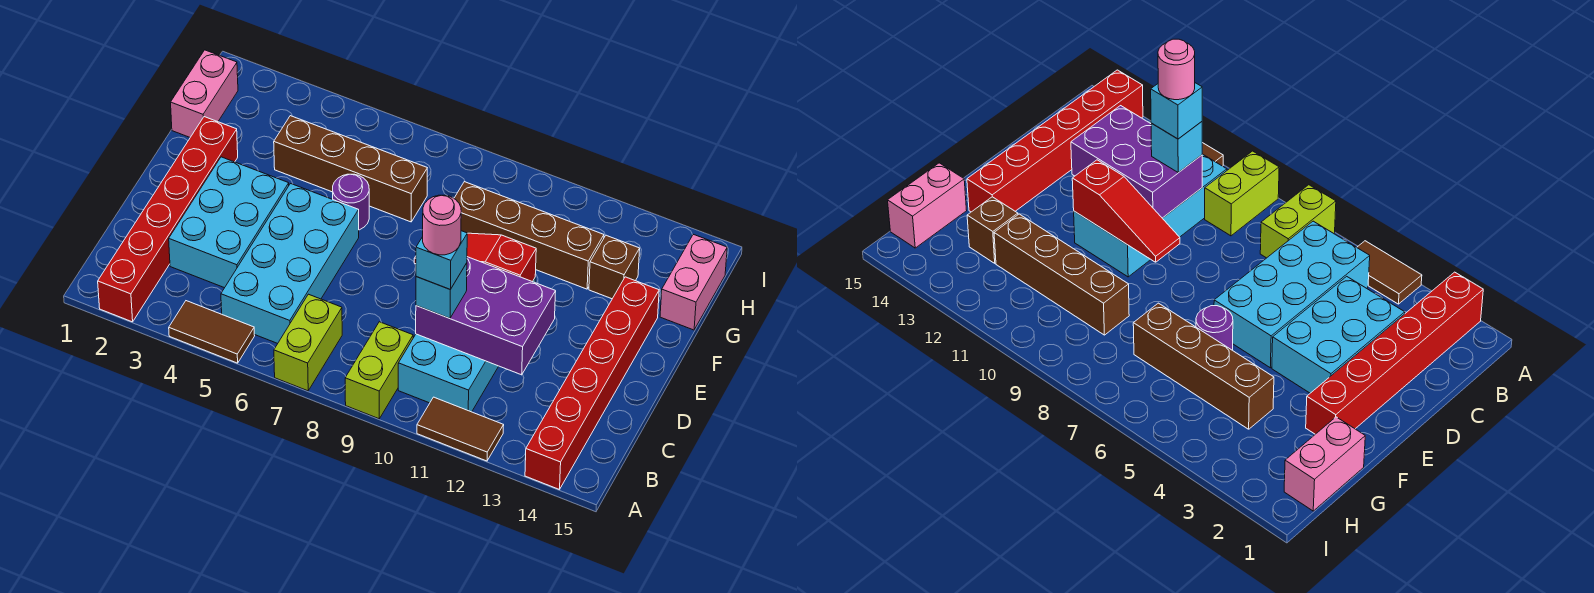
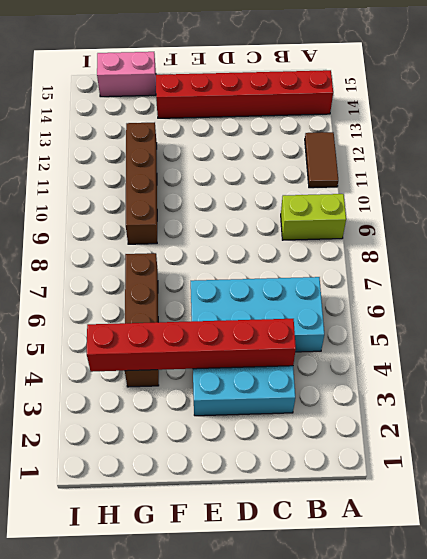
red 1x6 brick [87,319,296,372] -> red 1x6 brick moved to [98,117,238,322]
none -> brown 1x2 tile [169,301,255,363]
none -> lime 1x2 brick [274,294,342,391]
none -> cyan 2x4 brick [398,278,535,412]

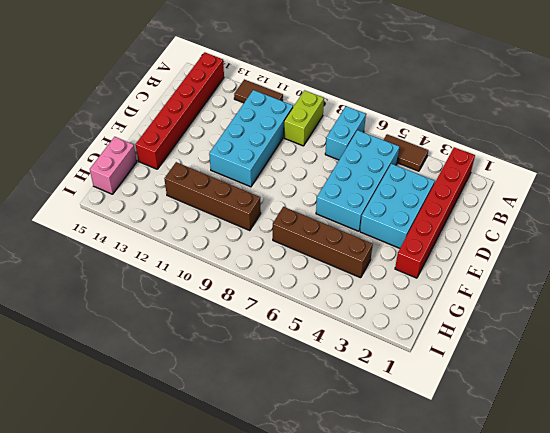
cyan 1x2 brick [325,106,366,160] -> lime 1x2 brick [274,294,342,391]
none -> purple 1x1 round brick [333,174,369,230]
none -> pink 1x2 brick [171,50,238,137]
none -> brown 1x1 brick [589,235,640,299]

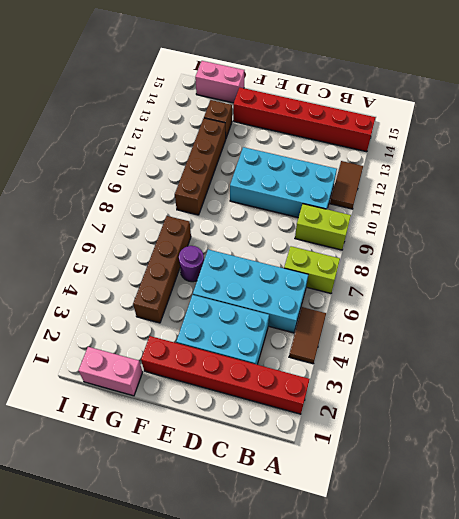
none -> purple 2x3 brick [416,257,556,375]
none -> red 1x3 slope [414,233,536,282]
none -> cyan 1x1 brick [416,263,467,318]

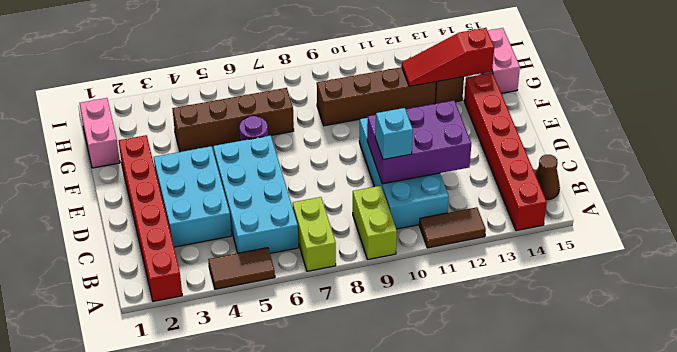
brown 1x1 cone [535,155,560,200] -> none
red 1x3 slope [402,28,494,86] -> red 1x3 slope moved to [414,233,536,282]
none -> cyan 1x1 brick [416,231,467,289]
none -> pink 1x1 round brick [423,195,461,255]

